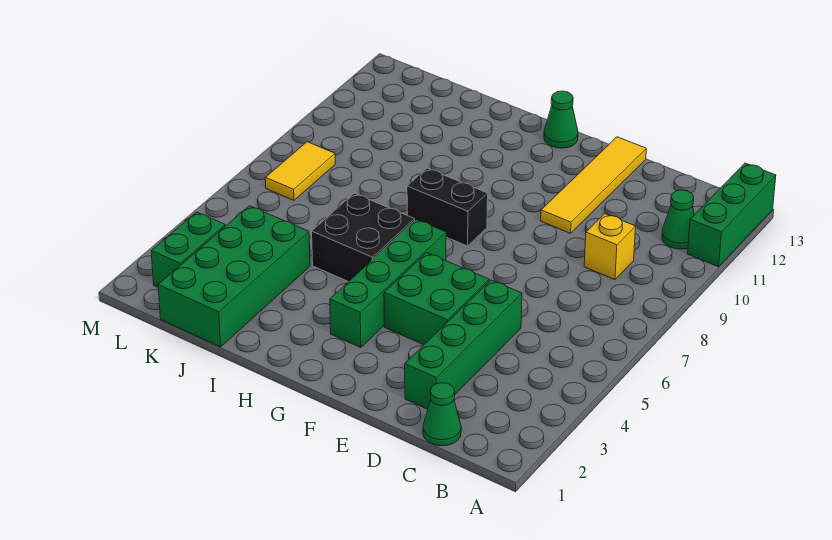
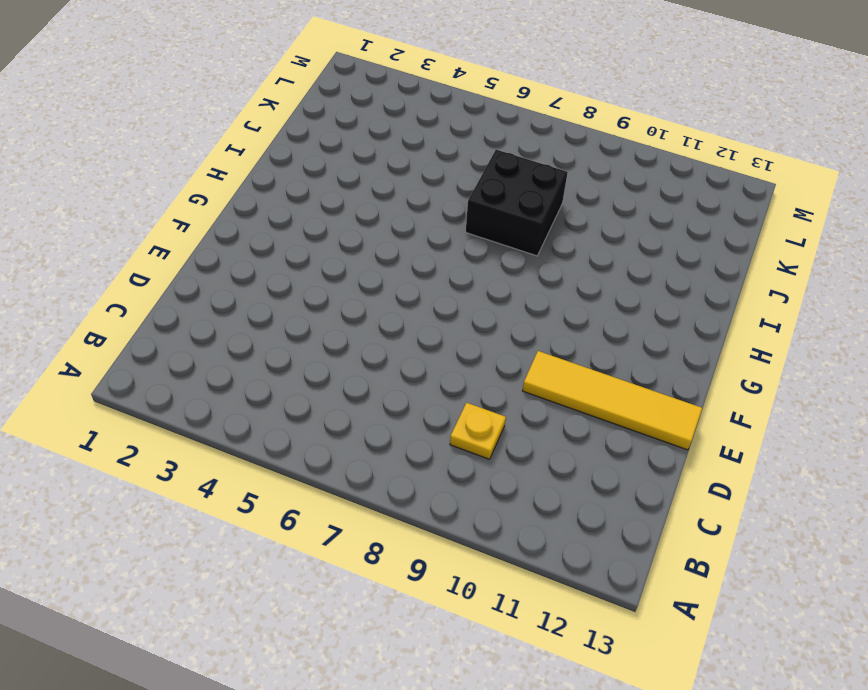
yellow 1x1 plate [450,403,506,459] -> yellow 1x1 brick [584,214,636,280]
black 2x2 brick [466,150,568,256] -> black 2x2 brick moved to [312,193,415,282]
none -> green 1x3 brick [688,163,776,267]
none -> green 1x1 cone [662,190,694,249]
none -> green 1x1 cone [423,383,461,446]

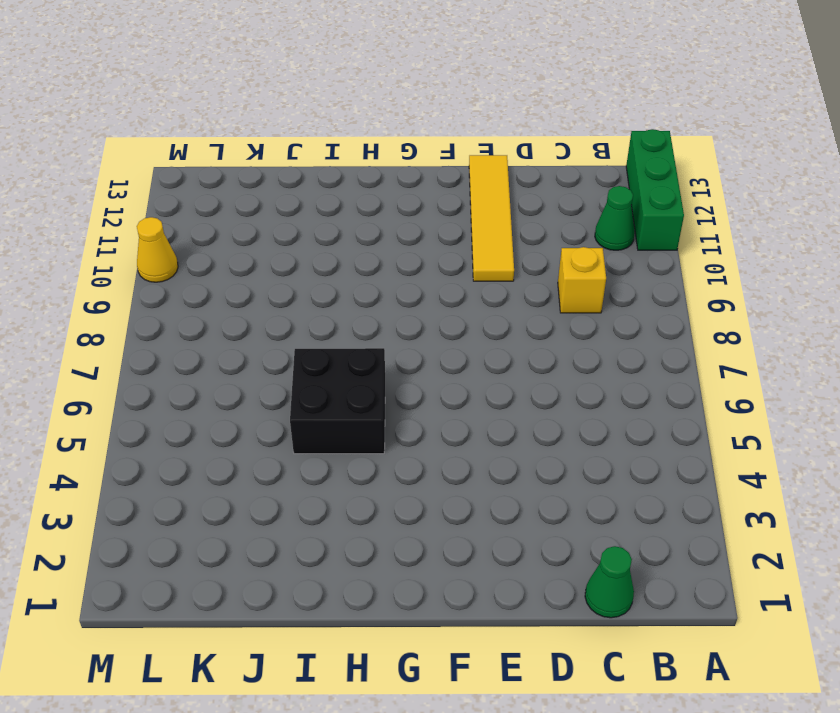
yellow 1x1 cone [137,217,178,282] -> none
none -> green 1x4 brick [405,280,522,409]
none -> green 2x2 brick [384,253,489,345]
none -> green 1x4 brick [330,219,446,348]

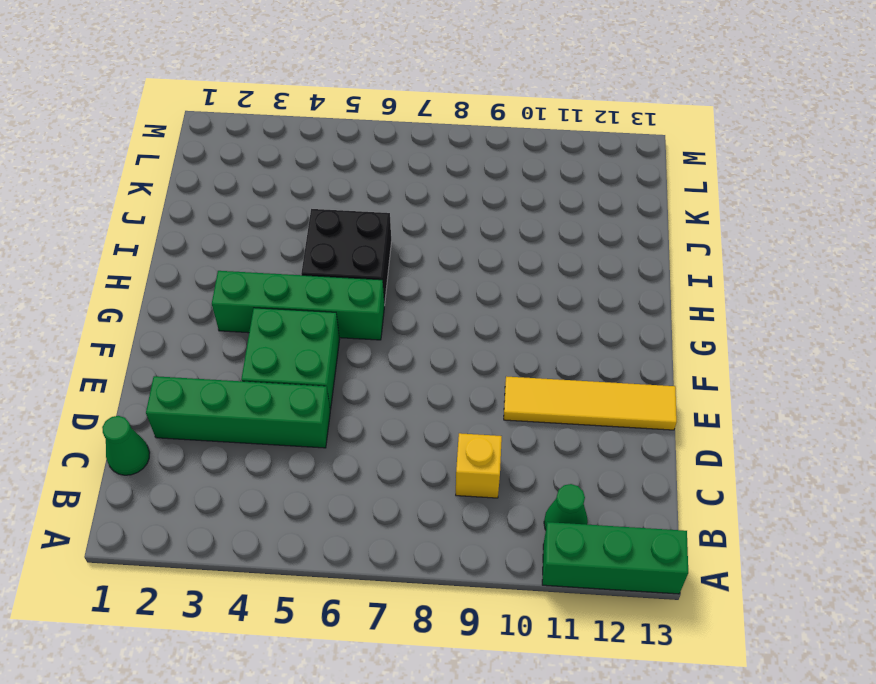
none -> black 1x2 brick [407,168,488,246]
none -> green 1x1 cone [544,91,578,148]
none -> green 2x4 brick [158,206,310,347]

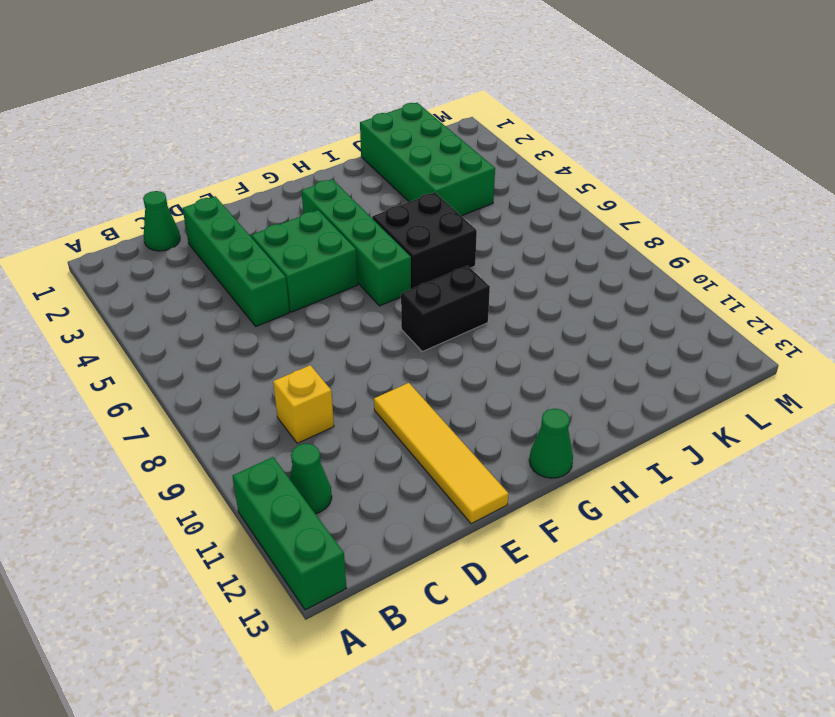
none -> green 1x2 brick [151,212,225,287]
none -> yellow 1x2 tile [265,142,335,200]

